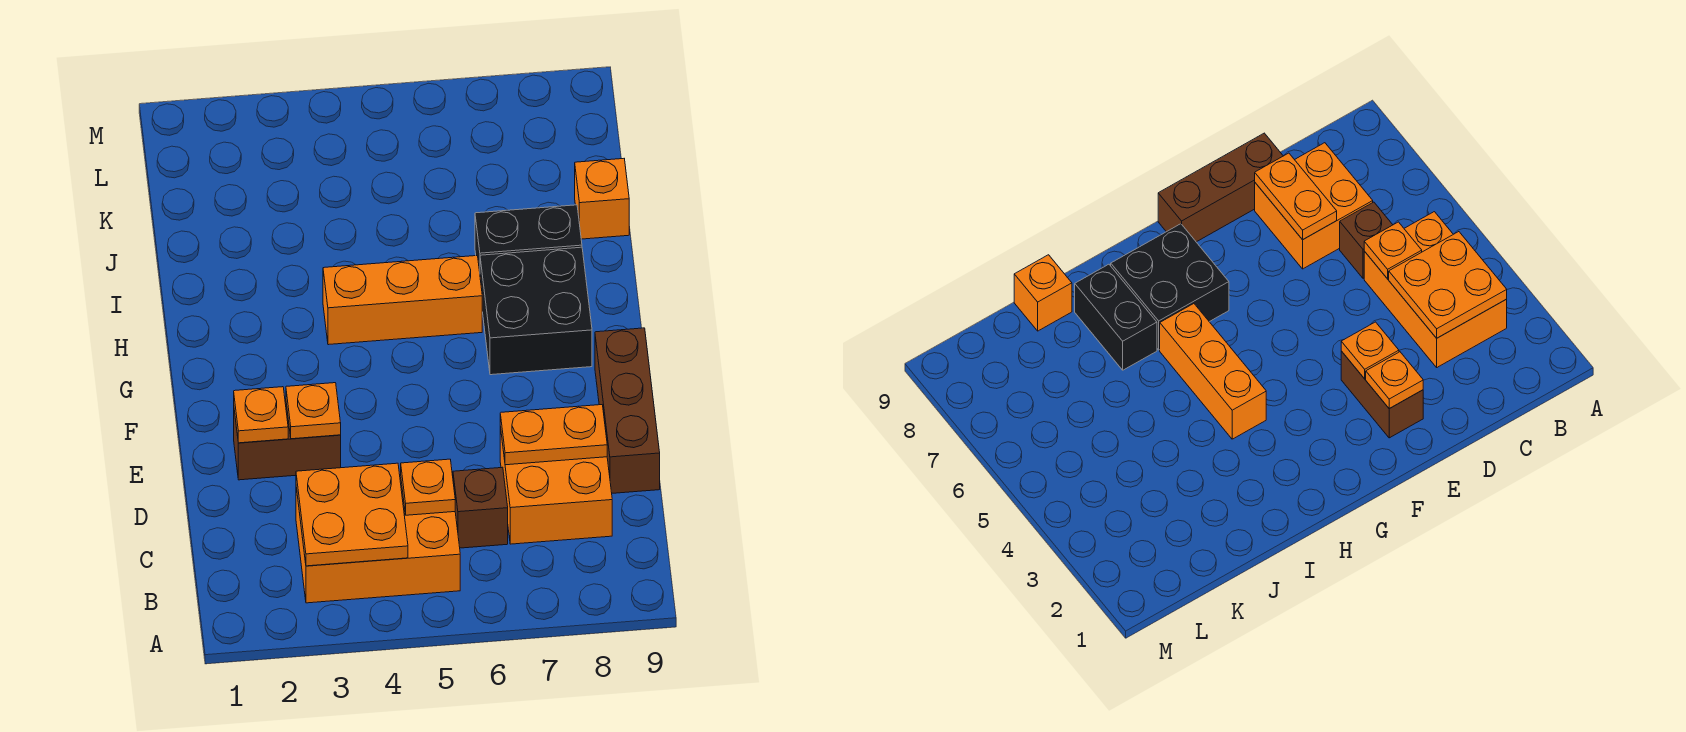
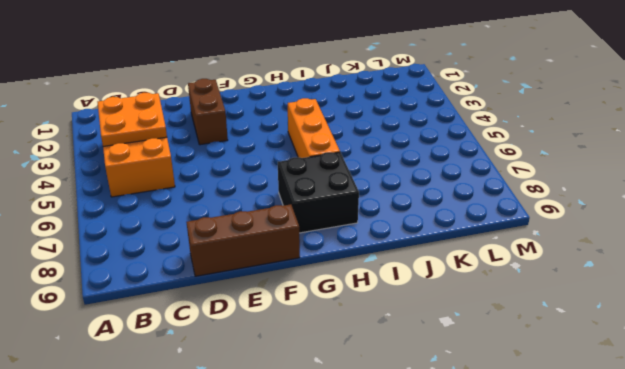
none -> brown 1x1 brick [453,467,508,548]
none -> orange 2x2 brick [500,427,612,544]
none -> black 1x2 brick [475,205,582,271]

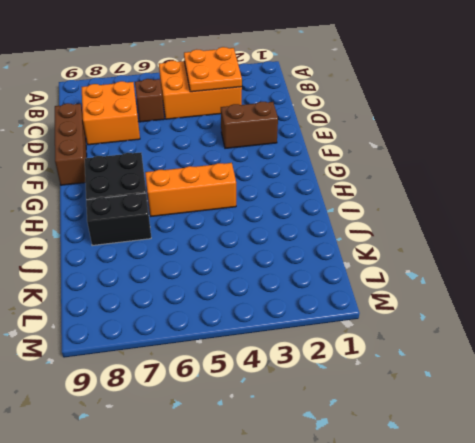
none -> orange 1x1 brick [575,159,629,239]
none -> orange 1x1 plate [401,459,455,515]
none -> orange 1x2 plate [500,405,607,465]

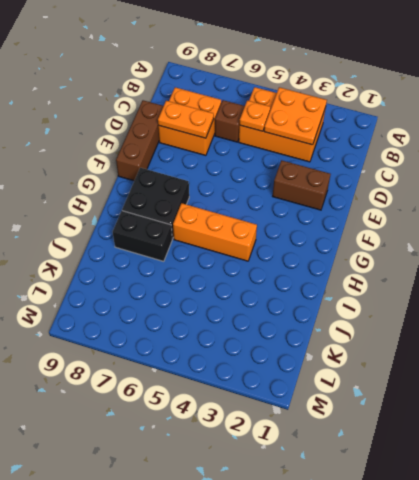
none -> orange 1x1 brick [575,159,629,239]
none -> orange 1x1 plate [234,387,288,443]
none -> orange 1x1 plate [286,383,341,439]

